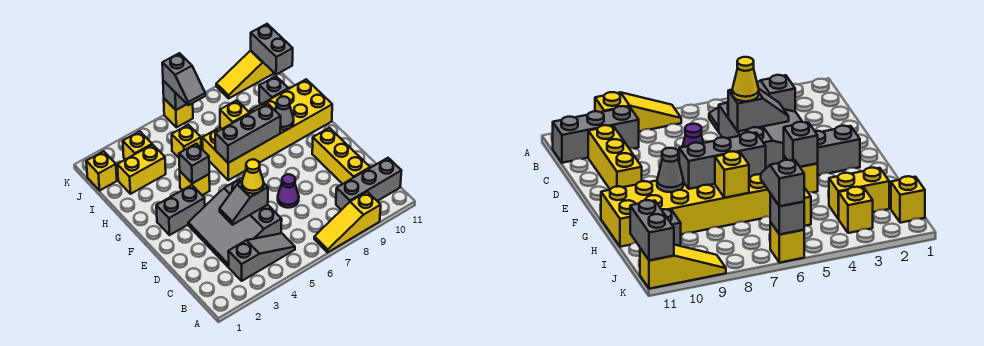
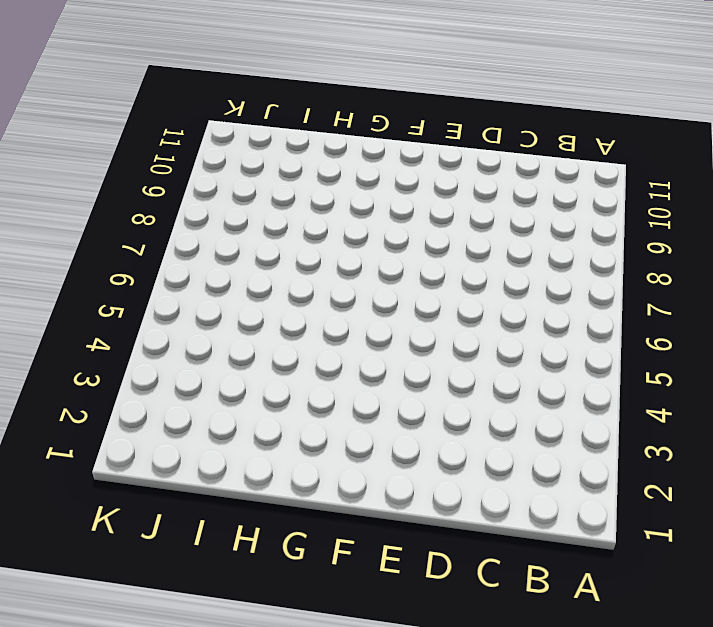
none -> yellow 1x3 slope [314,192,381,252]
none -> grey 1x3 slope [228,233,295,281]
none -> grey 1x3 brick [336,158,401,210]

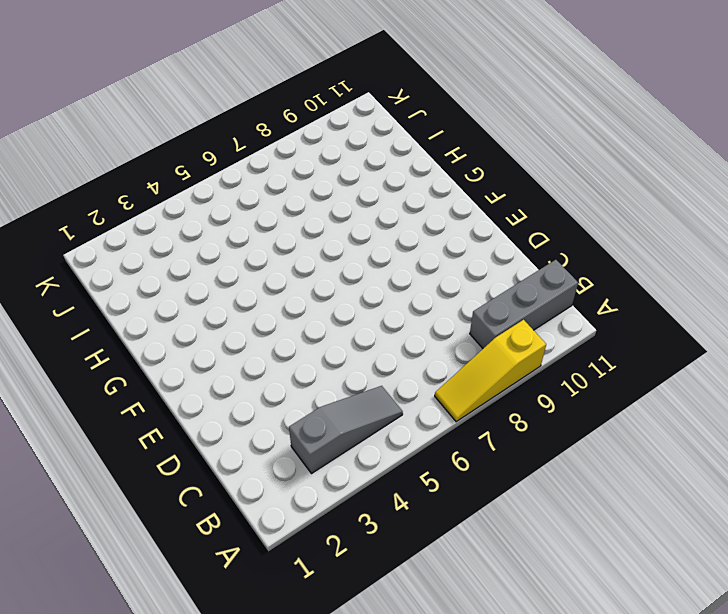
none -> grey 3x3 slope [188,178,282,267]
none -> yellow 1x3 brick [312,128,370,184]
none -> purple 1x1 cone [278,174,299,208]

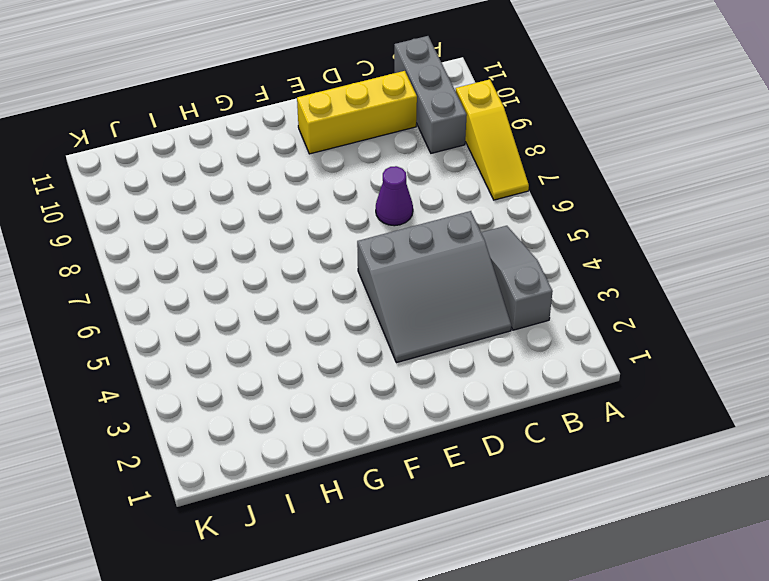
none -> grey 1x2 brick [156,185,205,235]
none -> yellow 1x1 brick [180,171,210,195]
none -> yellow 2x6 brick [202,79,332,180]

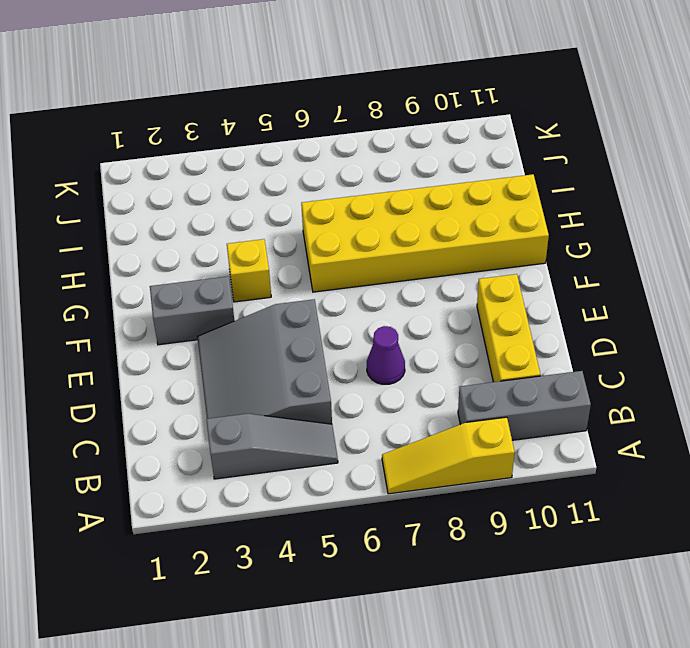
none -> yellow 1x2 brick [117,145,166,194]
none -> yellow 1x1 brick [172,125,201,158]
none -> grey 1x1 brick [259,76,288,104]

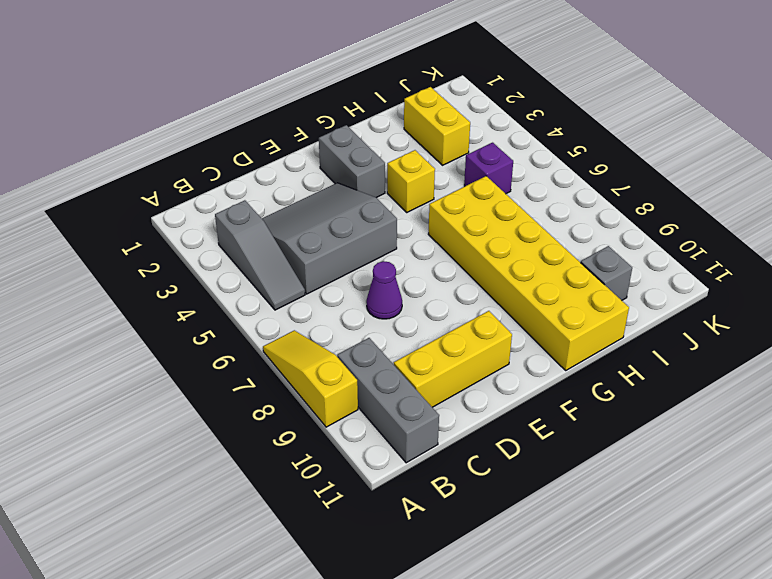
purple 1x1 brick [464,143,513,194] -> yellow 1x1 brick [172,125,201,158]
none -> yellow 1x1 brick [86,151,117,190]
none -> yellow 1x1 brick [123,131,152,160]
none -> yellow 1x1 brick [164,99,193,127]

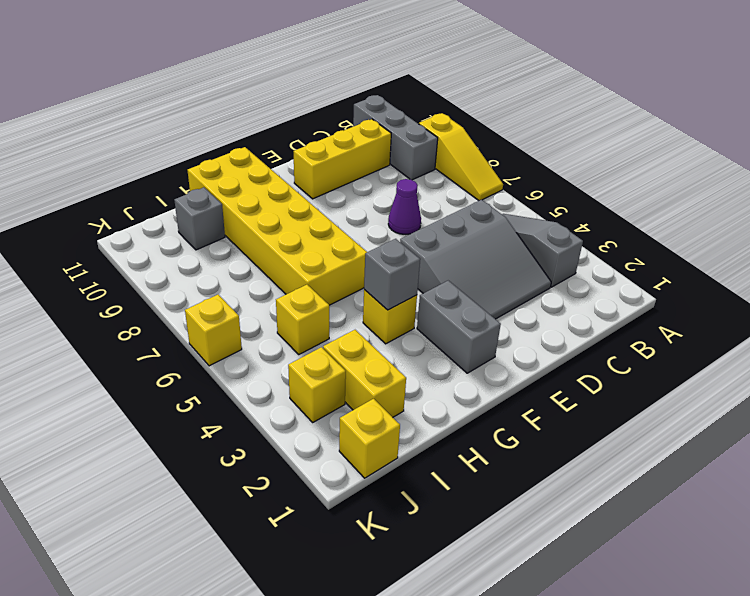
none -> yellow 1x3 slope [216,50,274,98]
none -> grey 1x2 slope [220,182,268,225]
none -> grey 1x3 brick [215,104,281,163]

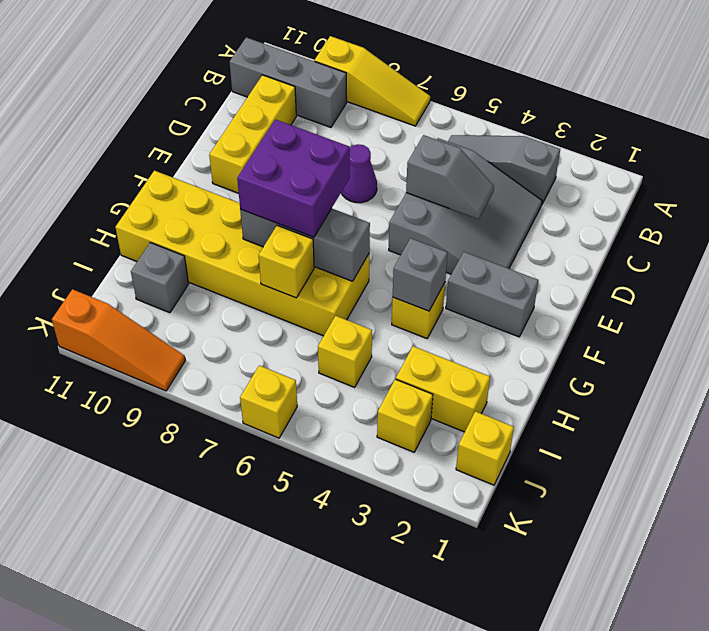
purple 2x2 brick [237,120,350,237] -> none
orange 1x3 slope [52,289,185,391] -> yellow 1x3 slope [216,50,274,98]
none -> grey 1x1 cone [275,97,294,130]
none -> grey 1x2 brick [251,24,293,75]
none -> grey 1x1 brick [163,81,186,110]

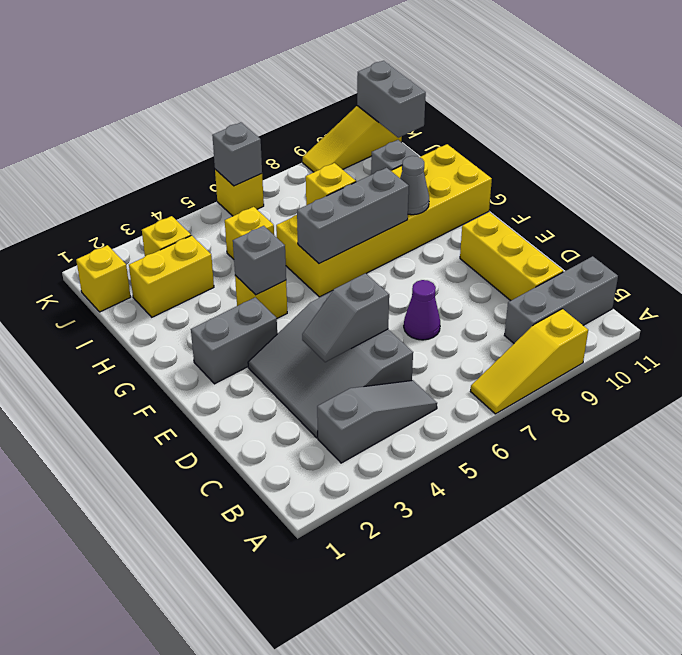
none -> yellow 1x1 cone [242,159,264,194]
none -> grey 1x2 slope [162,53,205,105]

